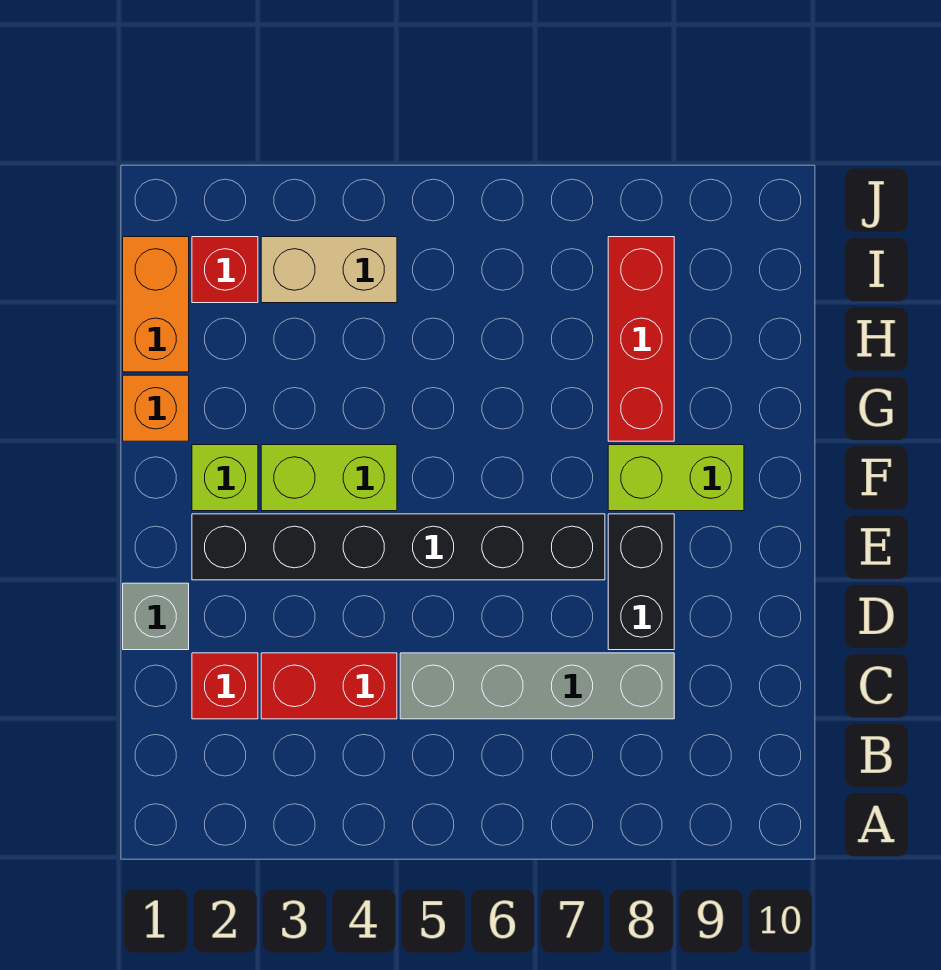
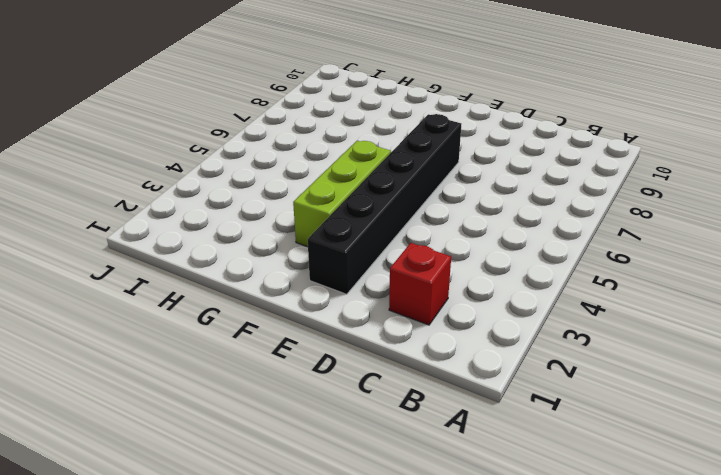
lime 1x3 brick [293,141,391,247] -> lime 1x2 brick [261,445,397,511]
none -> red 1x2 brick [261,653,397,719]
none -> grey 1x4 brick [400,653,674,719]
none -> grey 1x1 brick [123,583,189,650]

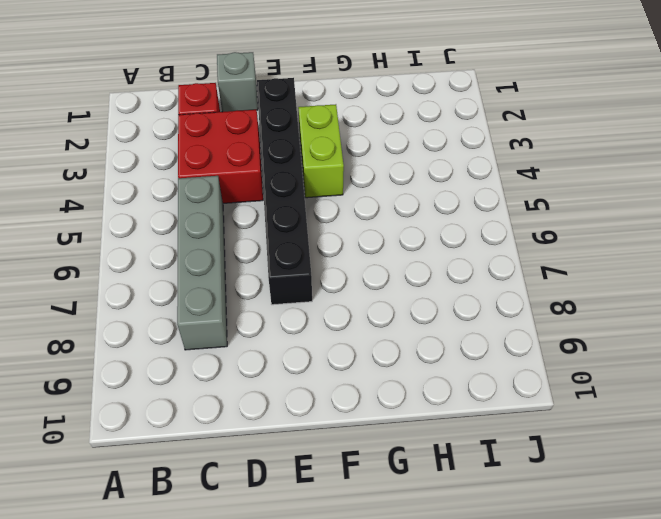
red 2x2 brick [178,110,263,203] -> red 1x2 brick [261,653,397,719]
none -> black 1x2 brick [608,514,674,650]
none -> lime 1x1 brick [192,445,258,511]
none -> lime 1x2 brick [608,445,744,511]

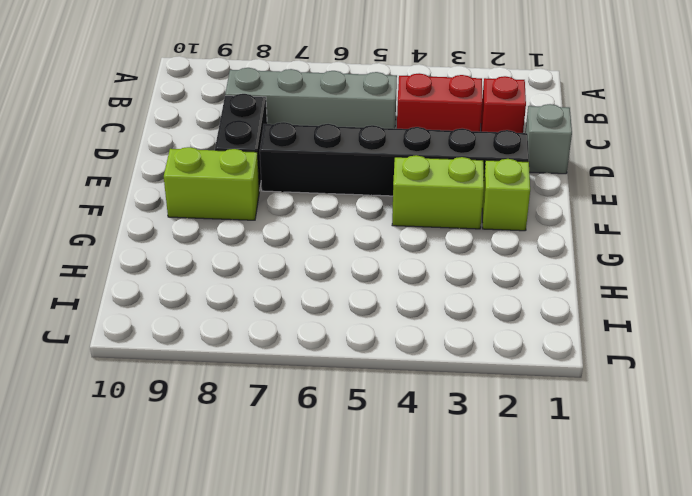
none -> orange 1x1 brick [123,375,189,441]
none -> red 1x3 brick [608,237,674,441]
none -> orange 1x2 brick [123,237,189,372]

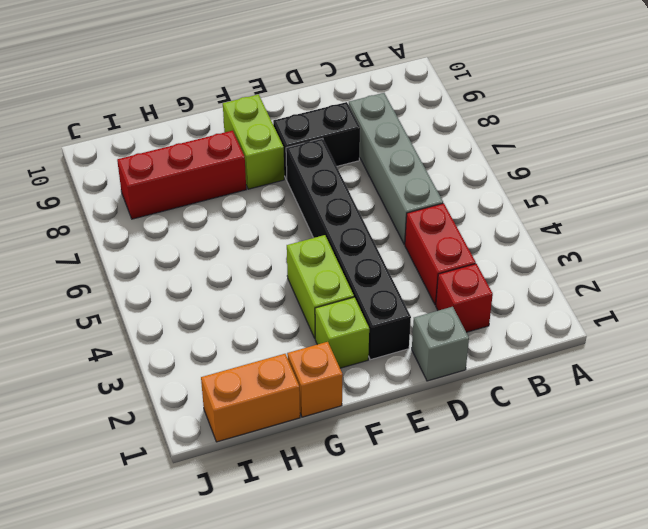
none -> red 1x1 brick [192,237,258,303]
none -> tan 1x2 brick [261,237,397,303]

